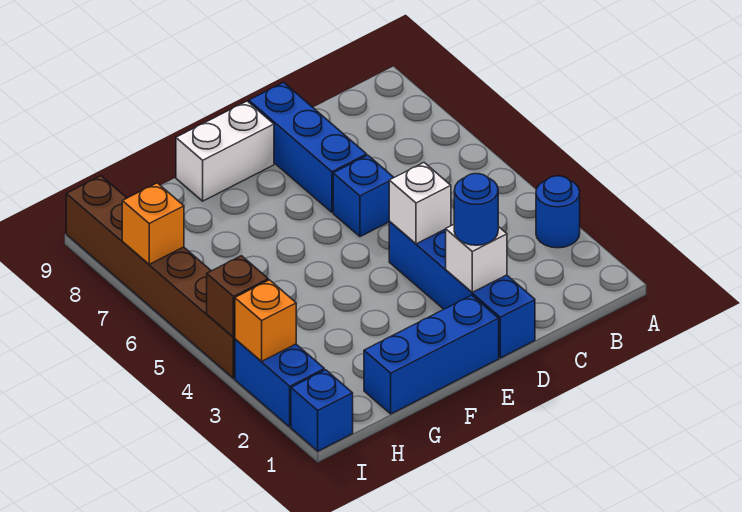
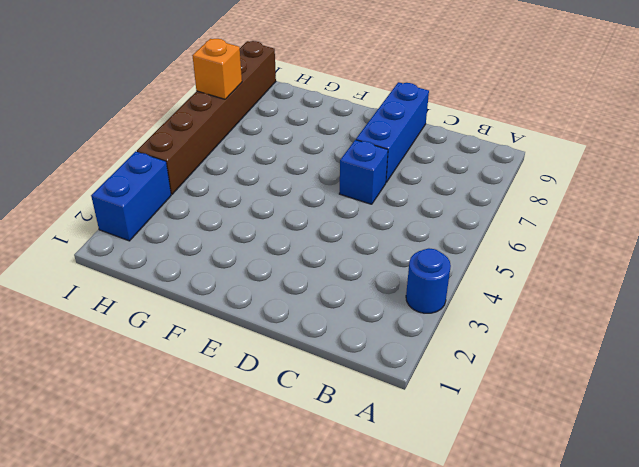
none -> blue 1x4 brick [389,222,535,358]
none -> blue 1x3 brick [364,295,499,414]
none -> white 1x2 brick [176,101,274,201]

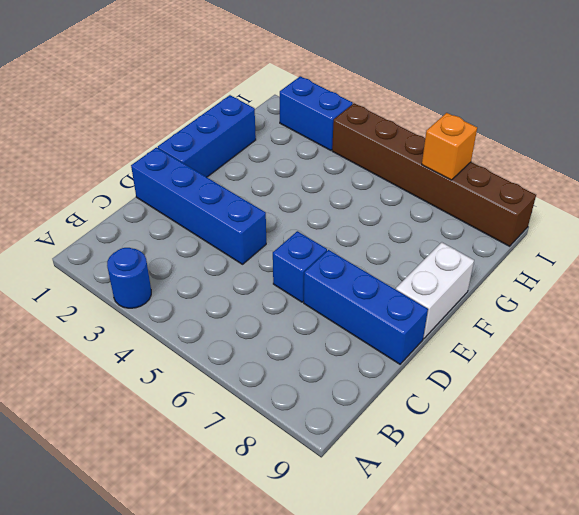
none -> blue 1x1 brick [291,370,353,451]
none -> white 1x1 brick [446,225,507,292]
none -> white 1x1 brick [389,163,451,244]

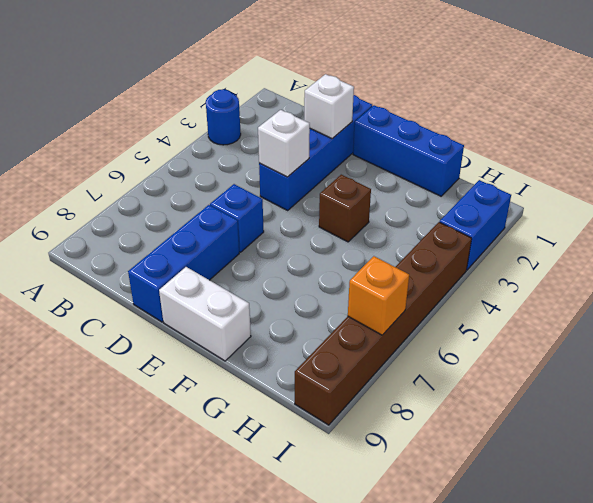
brown 1x1 brick [319,175,371,242] -> brown 1x1 brick moved to [207,256,268,337]
none -> blue 1x1 brick [291,370,353,451]
none -> orange 1x1 brick [235,280,296,361]
none -> blue 1x1 round brick [454,174,498,245]

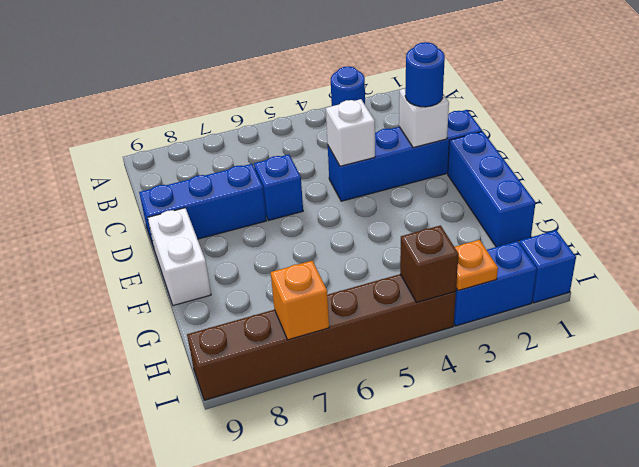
orange 1x1 plate [455,240,498,291] -> orange 1x1 brick [235,280,296,361]

